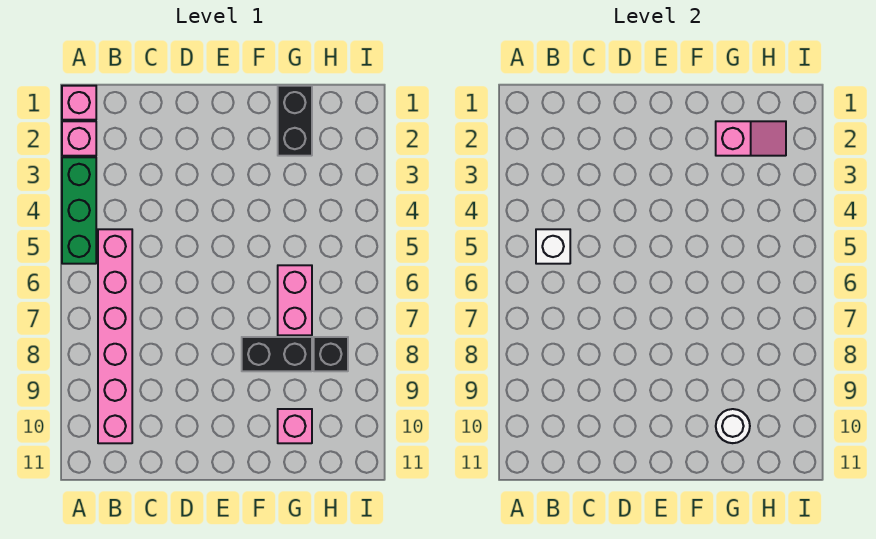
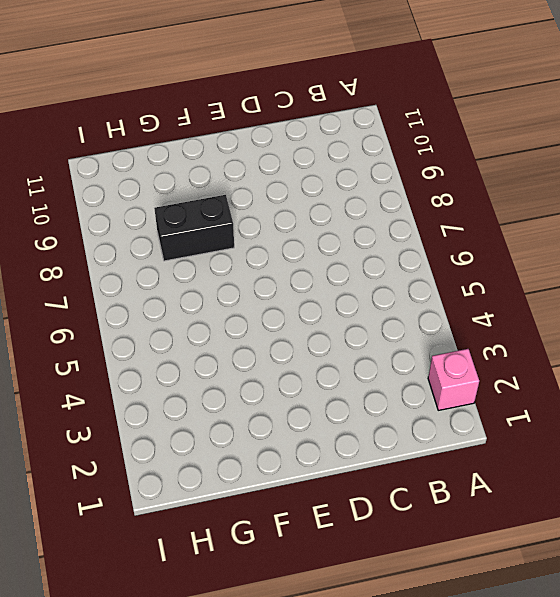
none -> pink 1x1 brick [62,86,96,120]
none -> green 1x3 brick [62,157,96,264]
none -> pink 1x6 brick [98,229,132,443]

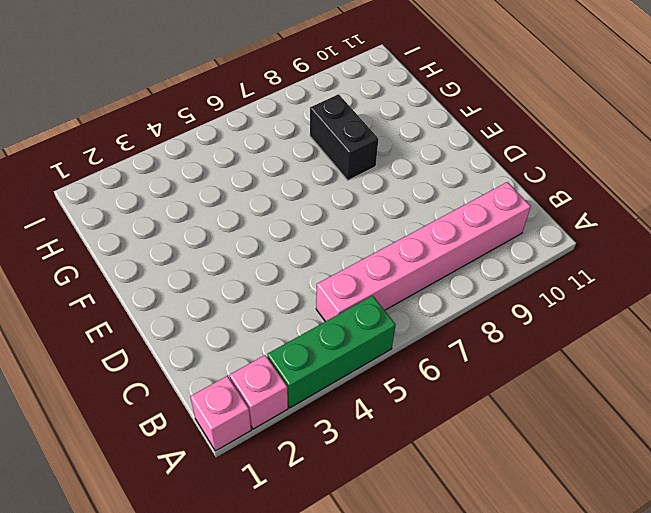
none -> black 1x2 brick [278,86,312,156]
none -> pink 1x2 brick [278,265,312,335]
none -> pink 1x1 brick [278,409,312,443]

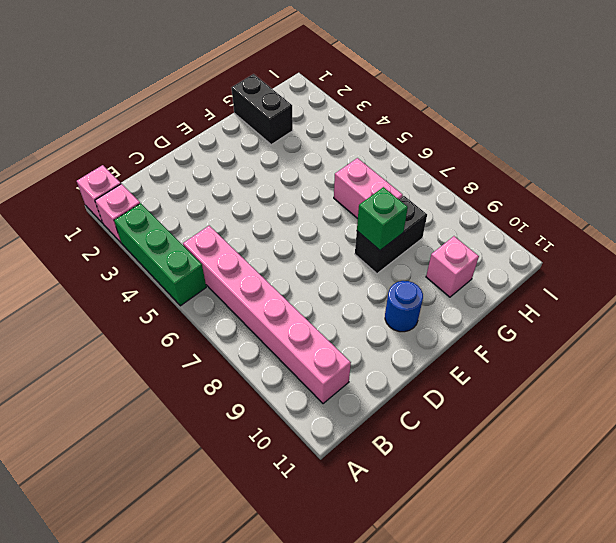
blue 1x1 round brick [385,281,423,332] -> none
green 1x1 brick [357,187,408,250] -> none
none -> black 1x1 brick [314,337,348,371]
none -> white 1x1 brick [536,229,570,264]
none -> pink 1x2 slope [716,121,786,156]

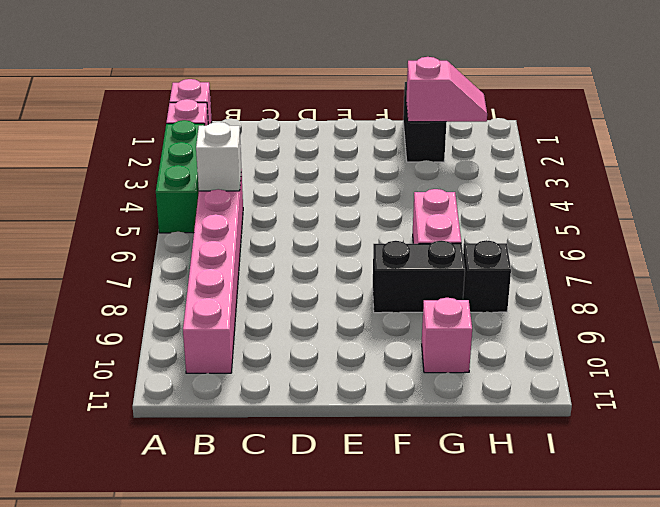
none -> white 1x1 round brick [716,409,750,443]

